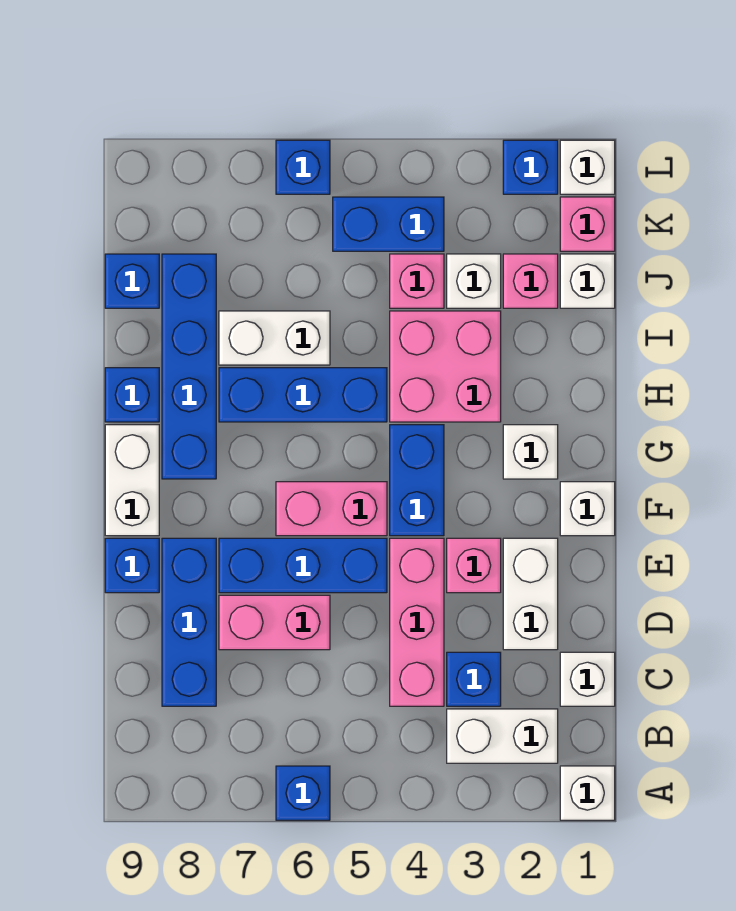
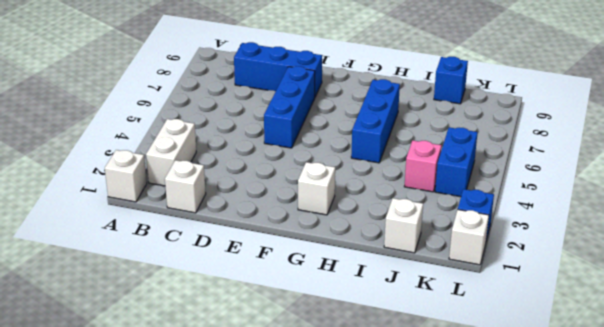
none -> blue 1x1 brick [276,766,330,820]
none -> blue 1x1 brick [447,652,501,706]
none -> pink 1x3 brick [390,538,444,706]
none -> white 1x2 brick [503,538,558,650]

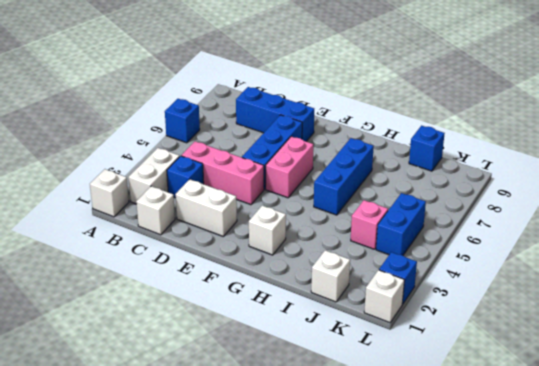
none -> pink 1x2 brick [219,595,330,650]
none -> pink 1x1 brick [447,538,501,593]
none -> blue 1x1 brick [105,538,159,593]
none -> white 1x1 brick [560,482,615,536]

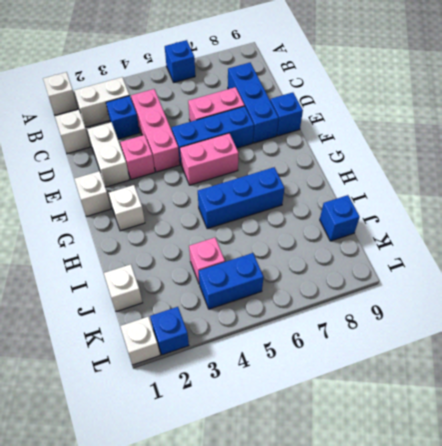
none -> blue 1x2 brick [390,425,444,536]
none -> white 1x2 brick [105,425,159,536]
none -> blue 1x4 brick [162,254,216,479]
none -> pink 2x2 brick [390,311,501,422]

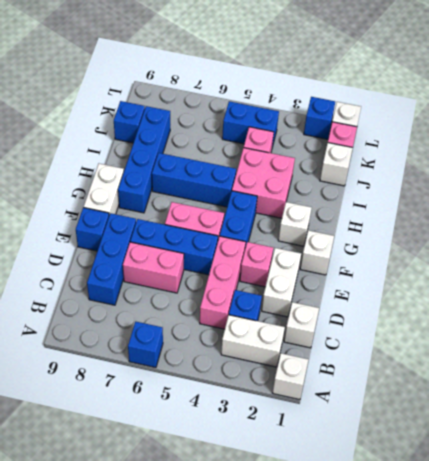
none -> blue 1x1 brick [105,368,159,422]
none -> white 1x2 brick [219,311,330,365]
none -> pink 1x1 brick [503,254,558,308]
none -> white 1x1 brick [447,254,501,308]

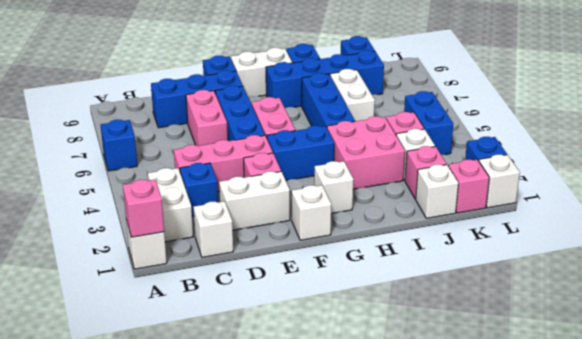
pink 1x1 brick [123,180,164,237] -> none
none -> blue 1x1 brick [276,140,330,194]

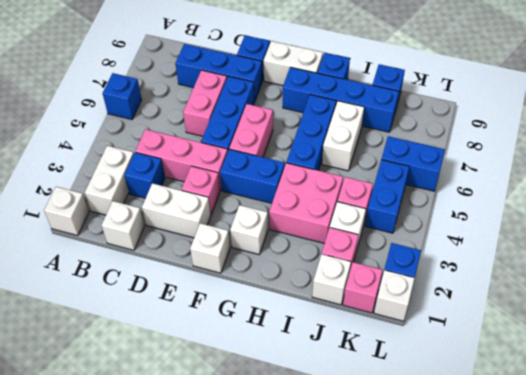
blue 1x2 brick [381,136,445,191] -> blue 1x1 brick [276,140,330,194]

